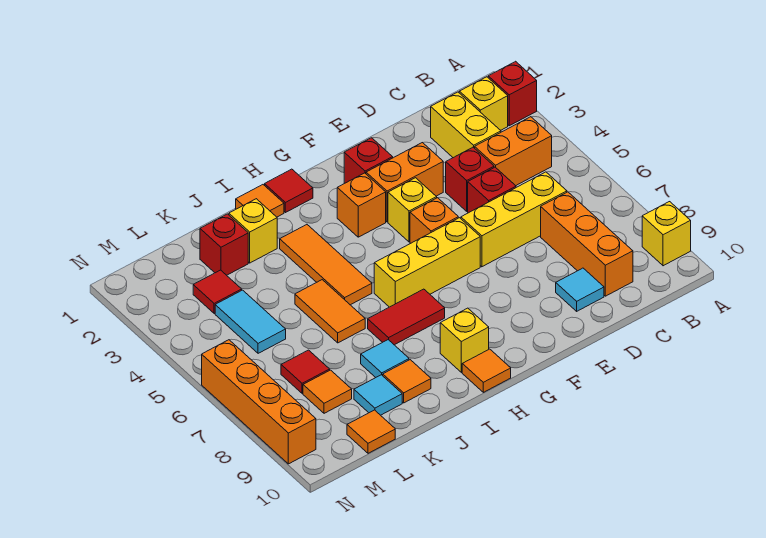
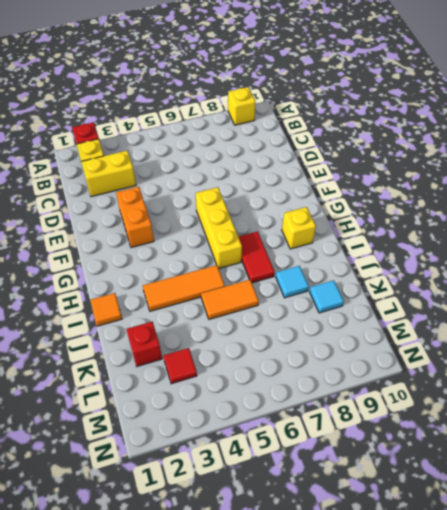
none -> orange 1x2 brick [475,117,552,186]
none -> yellow 1x3 brick [461,172,567,267]
none -> orange 1x3 brick [541,192,633,296]
none -> red 1x1 brick [446,147,494,211]

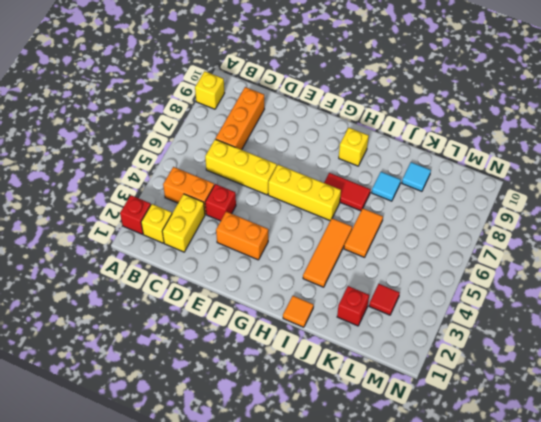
none -> red 1x1 brick [468,167,516,213]
none -> cyan 1x1 tile [556,268,604,311]
none -> red 1x1 brick [344,138,393,183]
none -> yellow 1x1 brick [388,178,437,242]

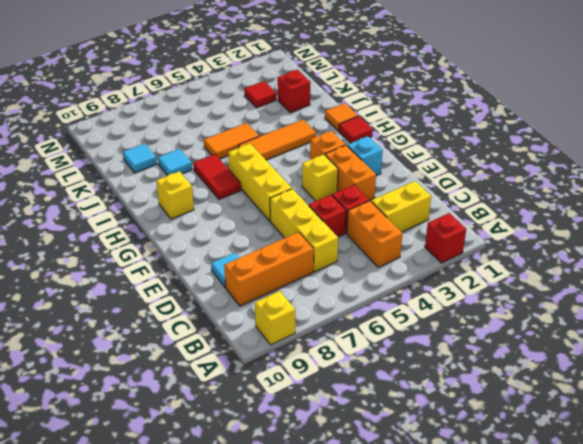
cyan 1x1 brick [347,136,383,176] -> red 1x1 brick [344,138,393,183]
none -> yellow 1x1 brick [459,77,508,130]
none -> orange 1x1 brick [410,198,458,243]
none -> orange 1x1 tile [462,349,511,392]
none -> yellow 1x1 brick [229,199,277,263]

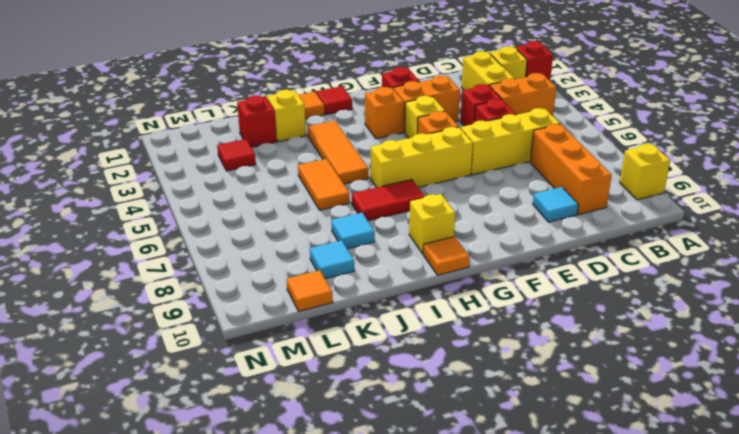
none -> orange 1x1 tile [383,360,431,403]
none -> cyan 1x2 tile [215,290,286,353]
none -> red 1x1 tile [281,350,330,393]
none -> orange 1x1 tile [303,370,352,413]

